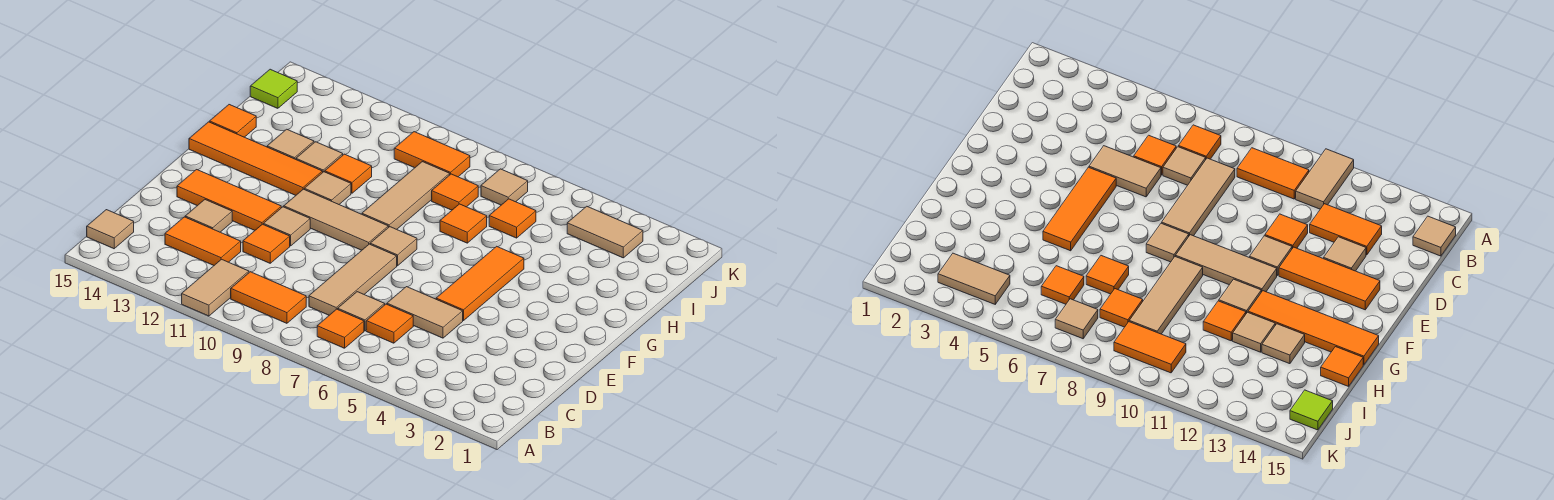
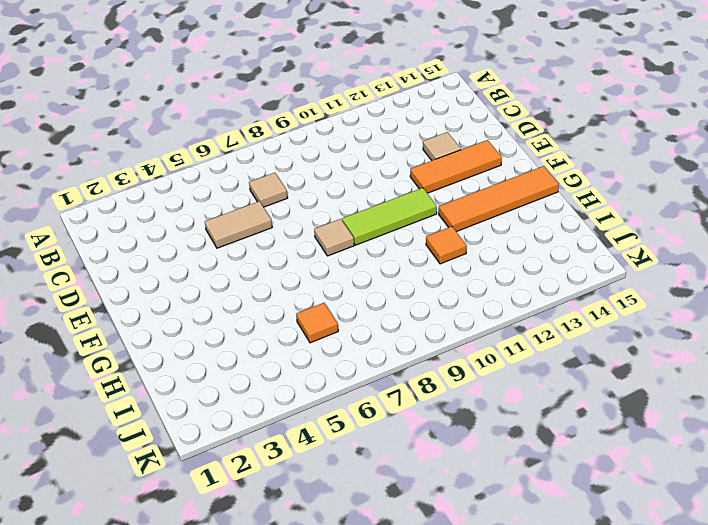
lime 1x3 tile [342,188,437,245] -> tan 1x3 tile [284,189,388,250]
none -> tan 1x2 tile [182,259,249,316]
none -> orange 1x1 tile [317,309,364,348]
none -> orange 1x2 tile [231,272,306,323]
none -> tan 1x1 tile [87,210,134,249]

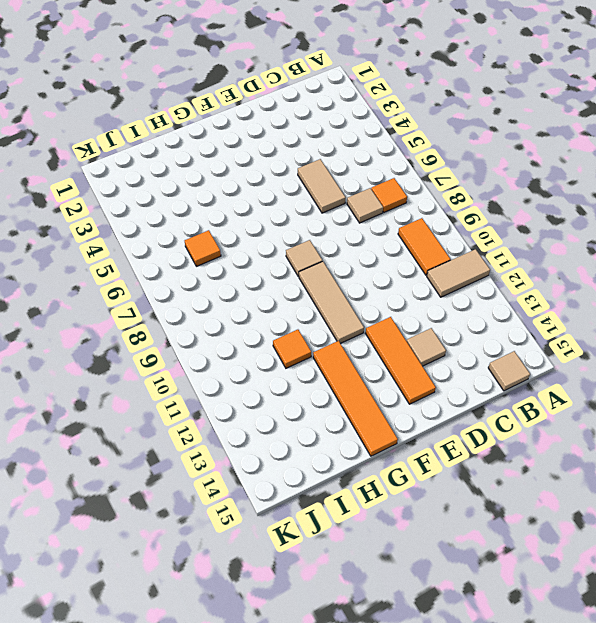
none -> orange 1x1 tile [366,304,413,343]
none -> tan 1x3 tile [309,244,397,315]
none -> orange 1x2 tile [165,217,241,265]
none -> orange 1x1 tile [243,224,290,263]

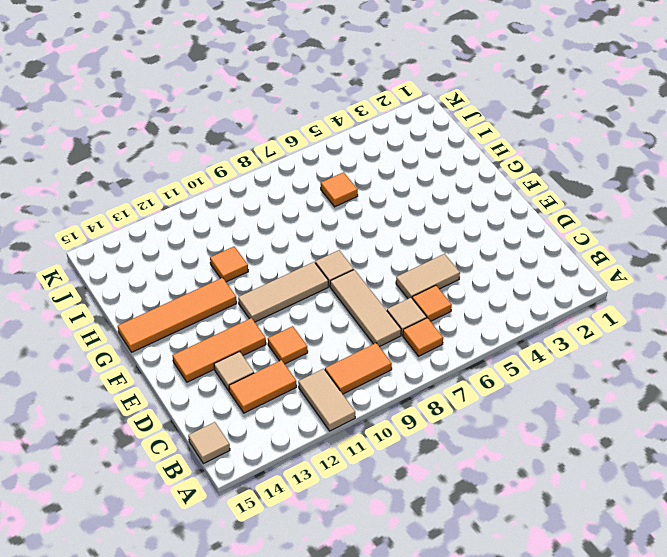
none -> orange 1x3 tile [436,246,524,321]
none -> tan 1x1 tile [263,207,310,246]
none -> tan 1x3 tile [362,162,450,229]
none -> tan 1x1 tile [304,172,351,204]

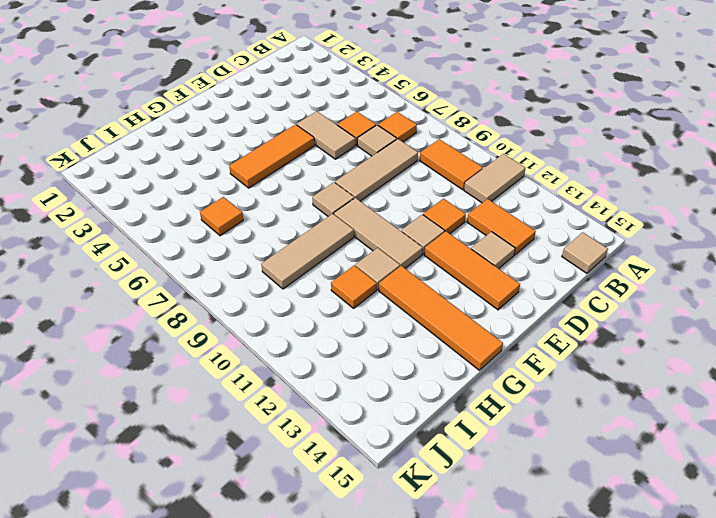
none -> orange 1x1 tile [440,204,487,243]
none -> tan 1x1 tile [296,142,343,173]
none -> tan 1x1 tile [267,129,314,159]
none -> orange 1x1 tile [210,105,256,137]

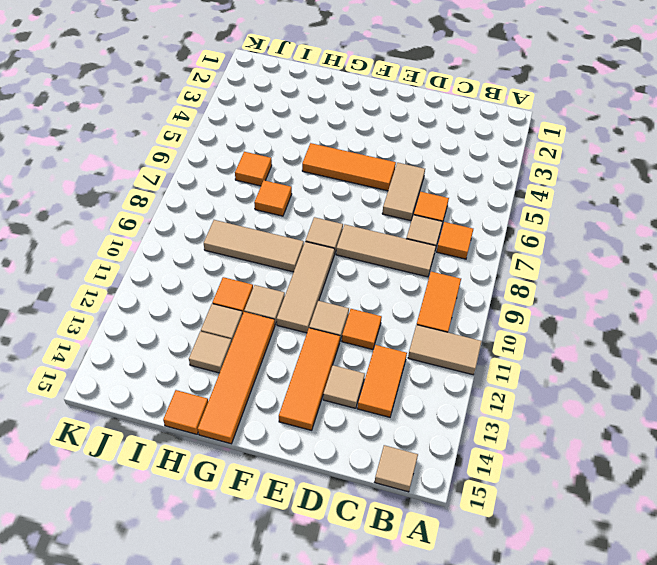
none -> orange 1x1 tile [432,174,478,210]
none -> tan 1x2 tile [567,206,643,258]
none -> tan 1x1 tile [481,169,528,205]
none -> orange 1x2 tile [394,132,470,177]

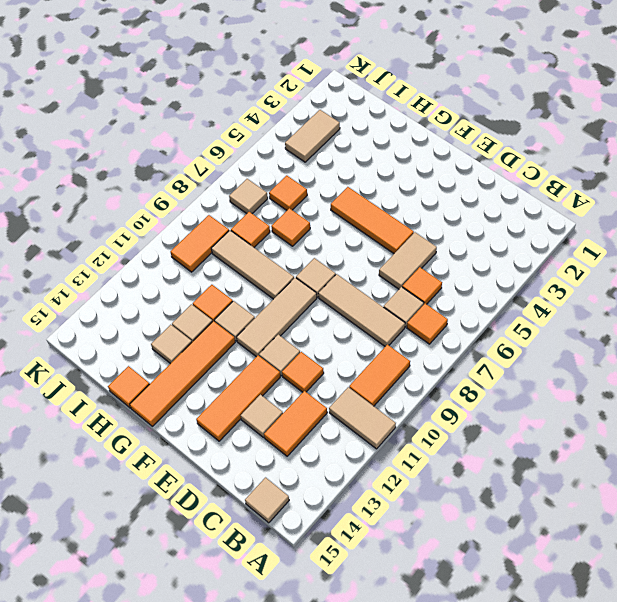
none -> lime 1x1 tile [250,69,297,108]

